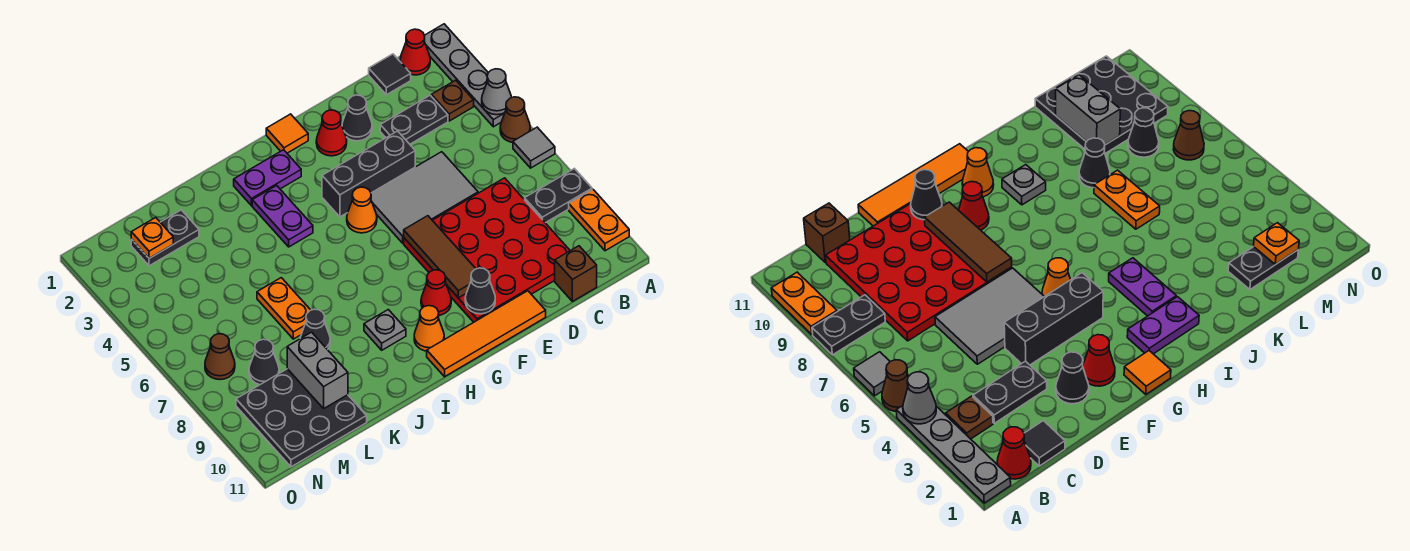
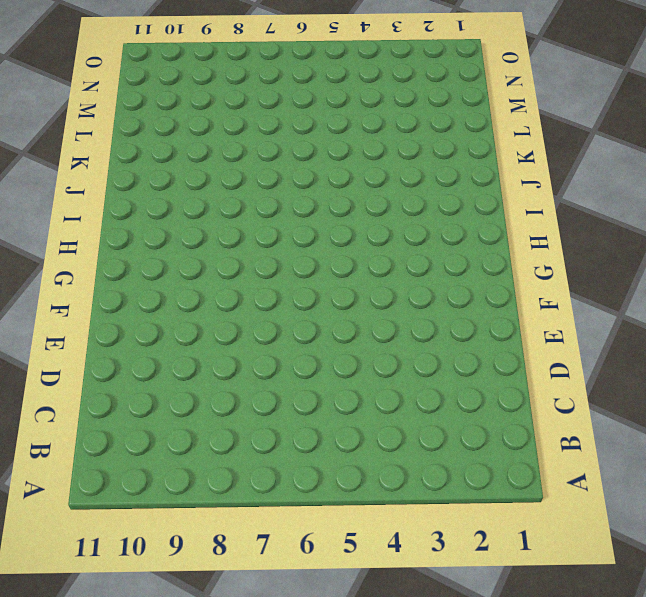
none -> grey 1x4 plate [424,24,504,127]
none -> brown 1x1 cone [500,97,530,142]
none -> grey 1x1 tile [513,127,555,168]
none -> black 1x2 plate [525,169,592,223]

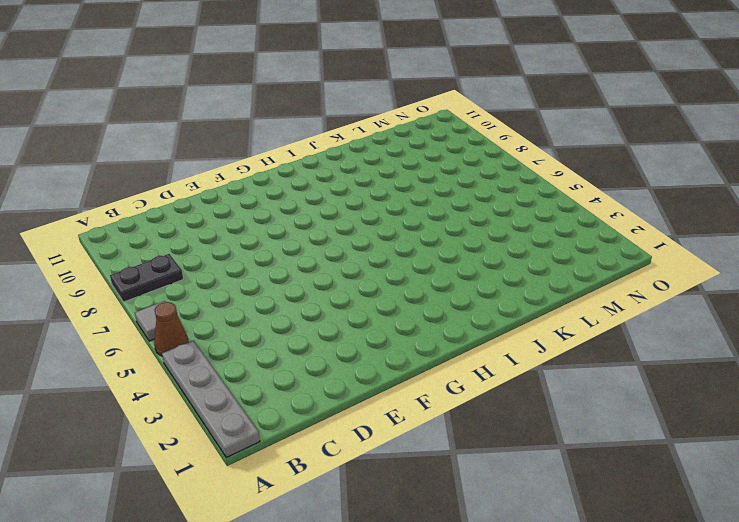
none -> orange 1x2 plate [569,189,629,251]
none -> red 1x1 cone [400,29,430,75]
none -> brown 1x1 plate [431,80,474,121]
none -> black 1x1 tile [369,54,411,95]

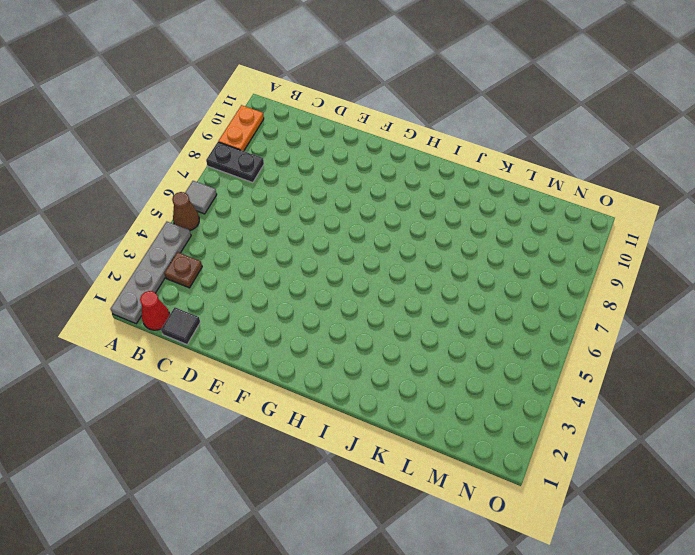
none -> black 1x2 plate [380,95,448,144]
none -> red 4x4 plate [404,178,570,322]
none -> brown 1x1 brick [555,246,597,302]
none -> grey 2x3 tile [371,152,478,243]

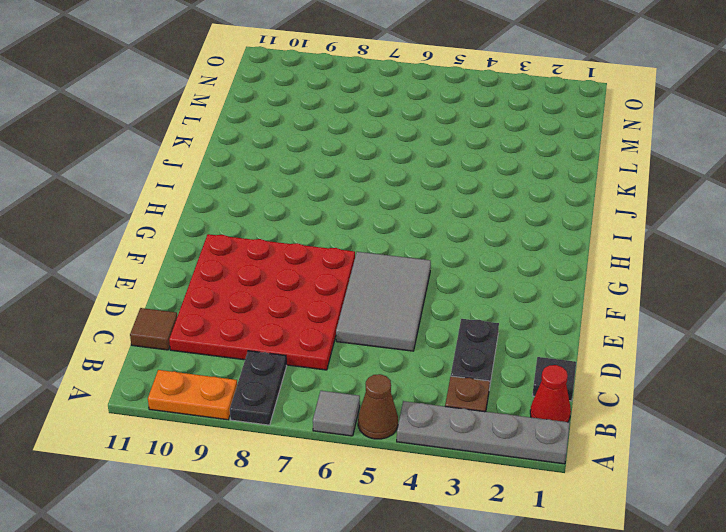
brown 1x1 tile [130,308,177,350] -> brown 1x1 brick [555,246,597,302]
none -> black 1x1 cone [342,95,372,141]
none -> black 1x3 brick [322,131,415,217]
none -> orange 1x4 tile [427,291,546,377]
none -> red 1x1 cone [316,110,347,156]

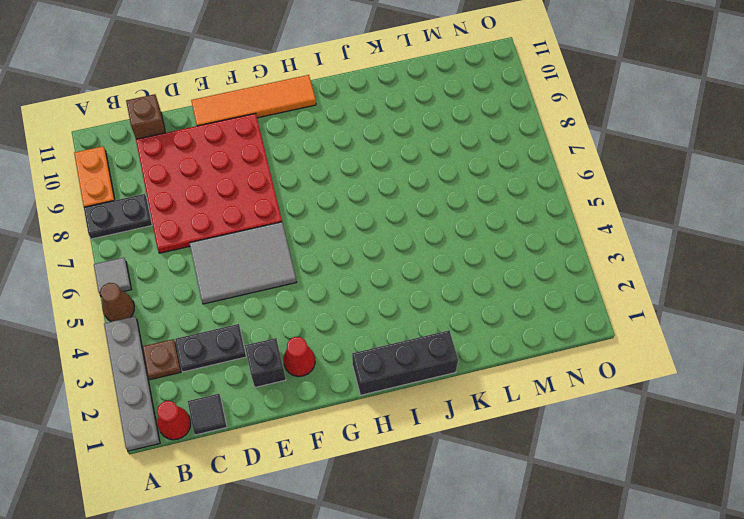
black 1x1 brick [245,338,286,387] -> black 1x1 cone [342,95,372,141]
black 1x3 brick [352,330,458,395] -> black 1x3 brick moved to [322,131,415,217]
none -> orange 1x1 tile [266,114,308,153]
none -> orange 1x1 cone [347,187,377,233]
none -> red 1x1 cone [421,270,451,315]
none -> purple 1x2 plate [234,150,301,206]

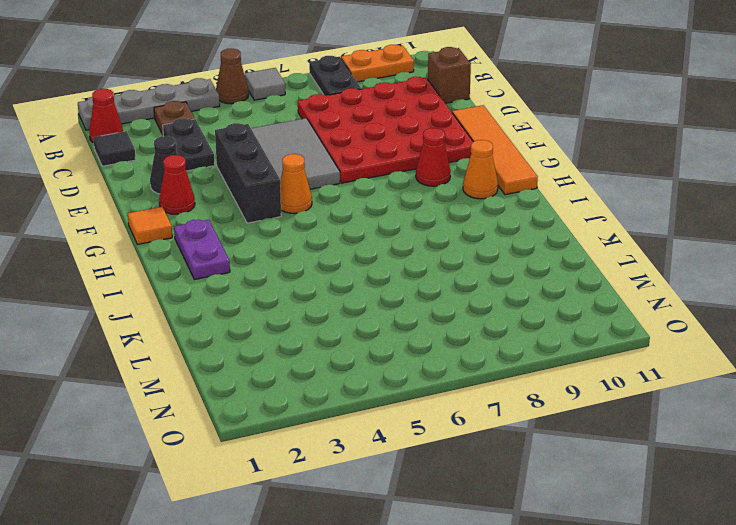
none -> purple 1x2 plate [252,185,313,247]
none -> grey 1x1 plate [364,310,406,350]
none -> orange 1x2 plate [257,278,310,339]
none -> black 1x1 cone [300,309,330,350]

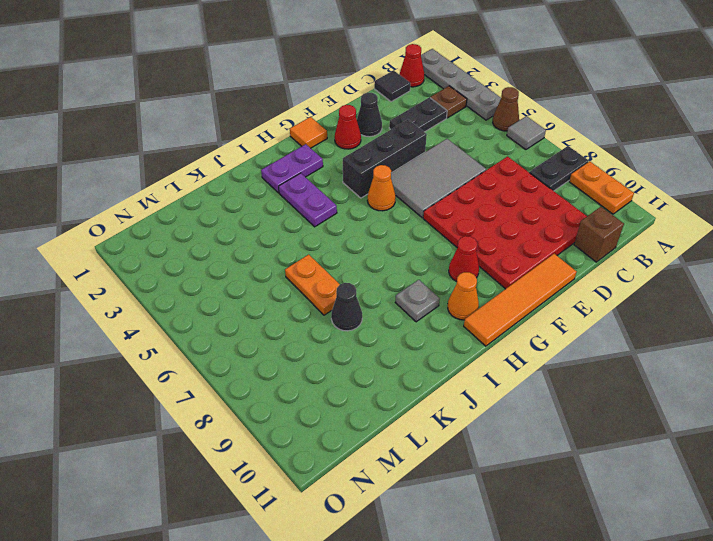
none -> black 1x2 plate [131,210,199,266]
none -> black 3x3 plate [236,369,367,467]
none -> black 1x1 cone [249,339,279,385]
none -> brown 1x1 cone [205,334,235,380]

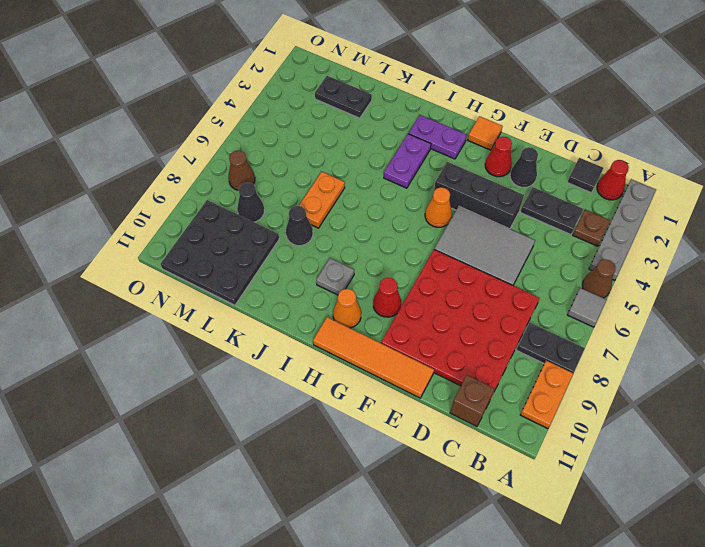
none -> grey 1x1 cone [482,69,512,115]
none -> brown 1x3 tile [404,216,476,298]
none -> black 1x1 cone [465,268,495,314]
none -> grey 1x2 brick [287,332,348,408]

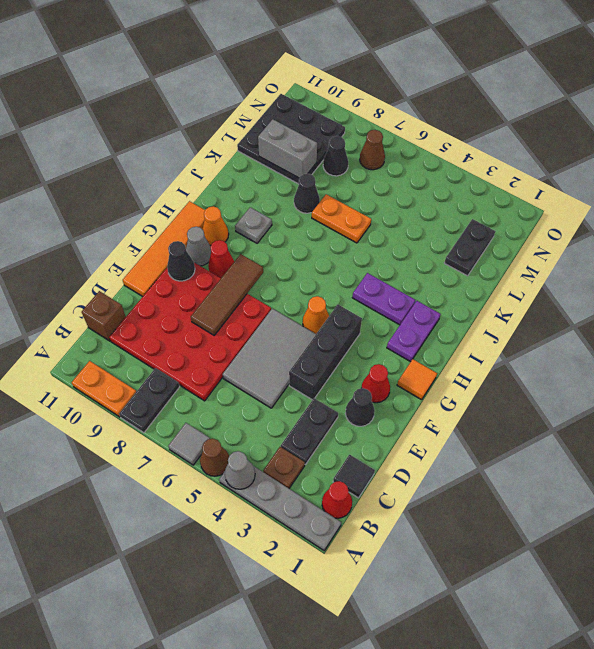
brown 1x3 tile [191,254,263,335] -> brown 1x3 tile turned to [404,216,476,298]
grey 1x1 cone [186,227,211,266] -> none
none -> orange 1x1 plate [131,218,173,258]

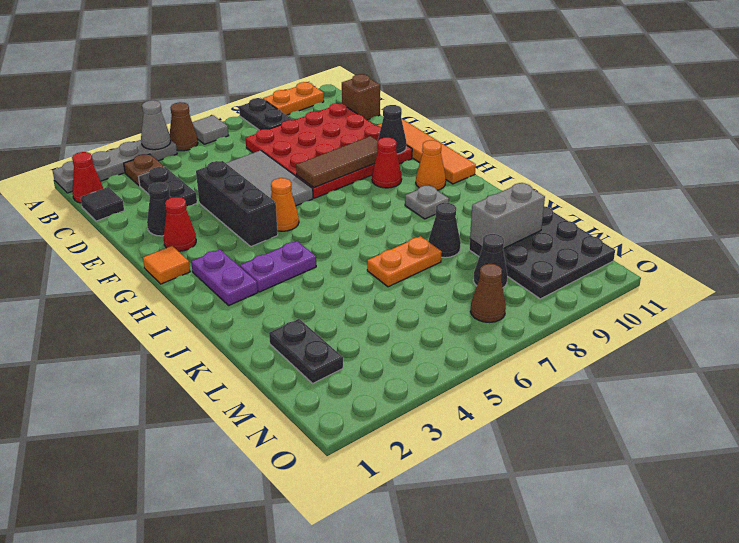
none -> orange 1x1 plate [131,218,173,258]

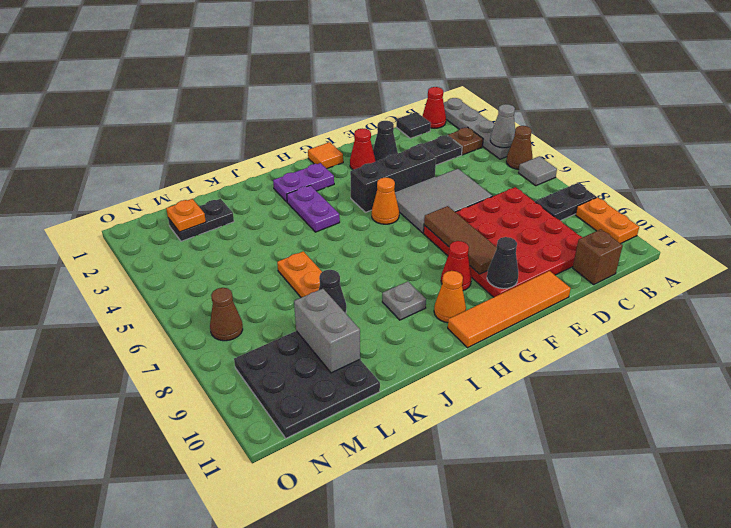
none -> black 1x1 cone [249,339,279,385]

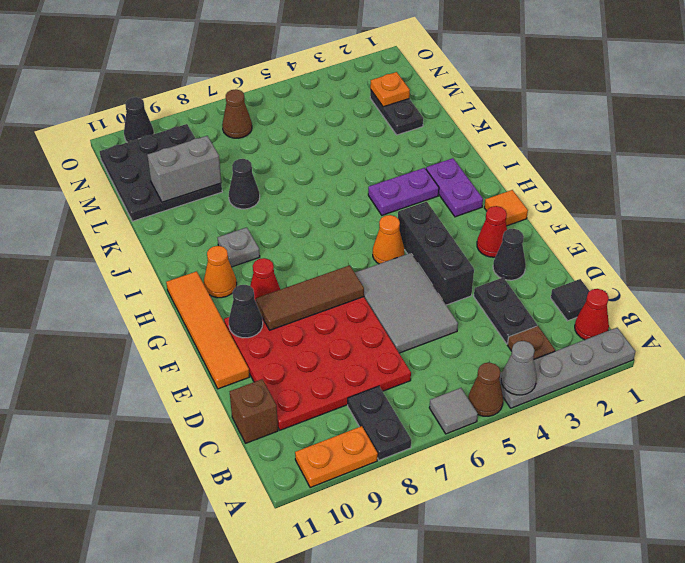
black 1x1 cone [124,97,154,142] -> black 1x1 cone moved to [249,339,279,385]
none -> orange 1x2 plate [257,278,310,339]

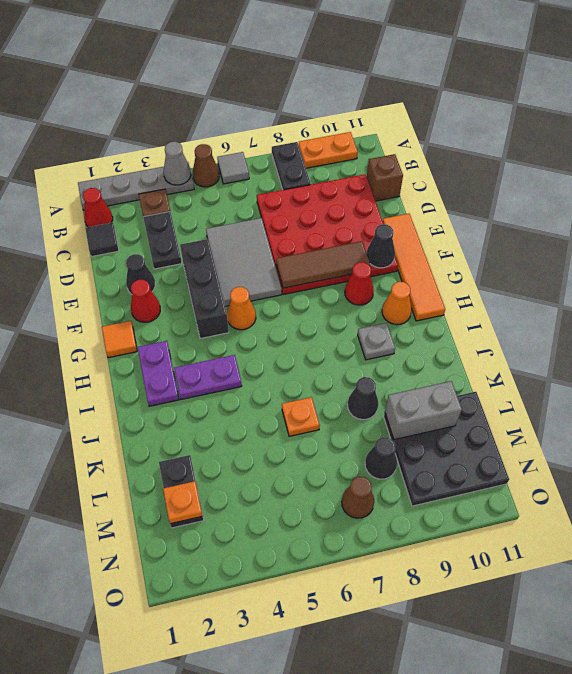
orange 1x1 plate [282,397,320,436] -> orange 1x2 plate [257,278,310,339]

